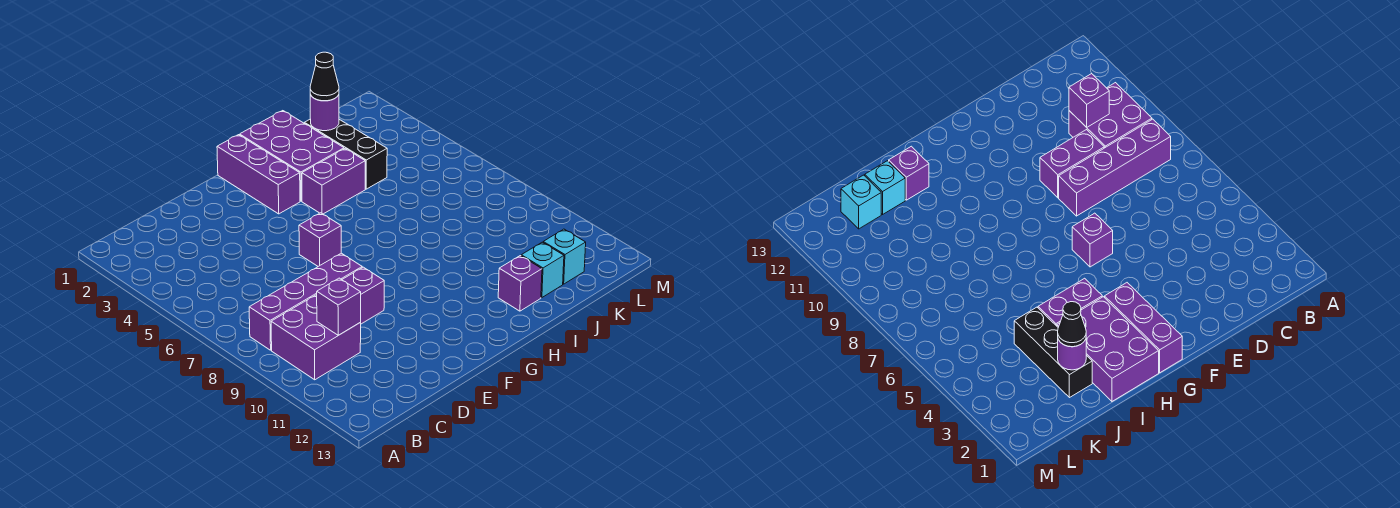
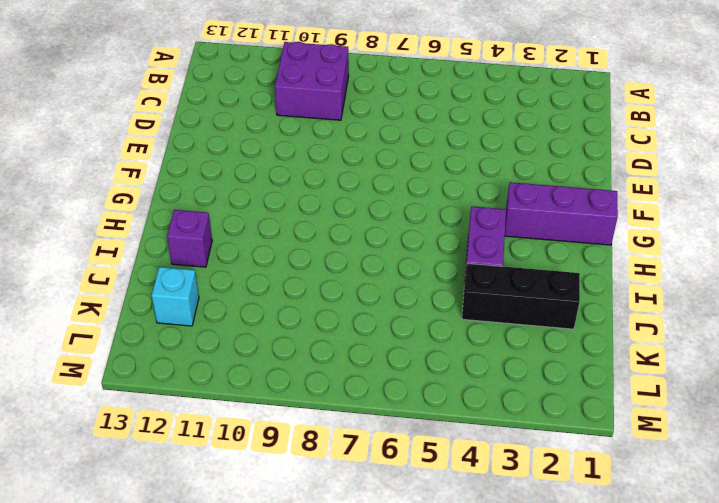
none -> purple 1x4 brick [249,253,362,350]
none -> purple 1x2 brick [342,267,384,324]
none -> purple 1x1 brick [299,213,341,266]

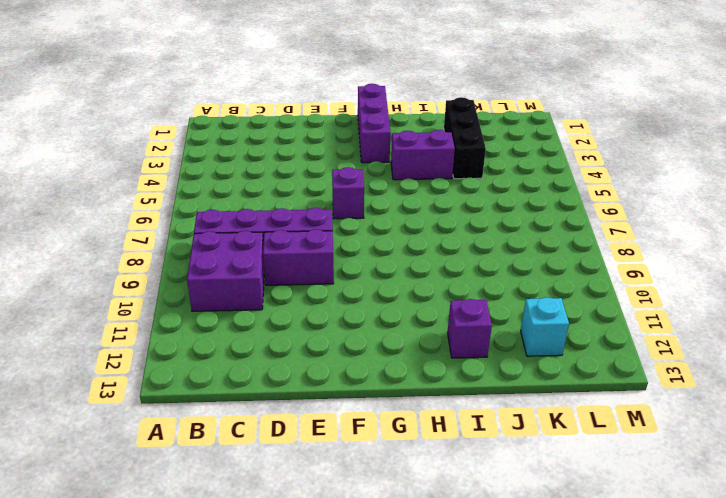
none -> purple 2x3 brick [240,111,344,201]
none -> cyan 1x1 brick [521,242,564,298]
none -> purple 1x1 brick [317,278,361,335]

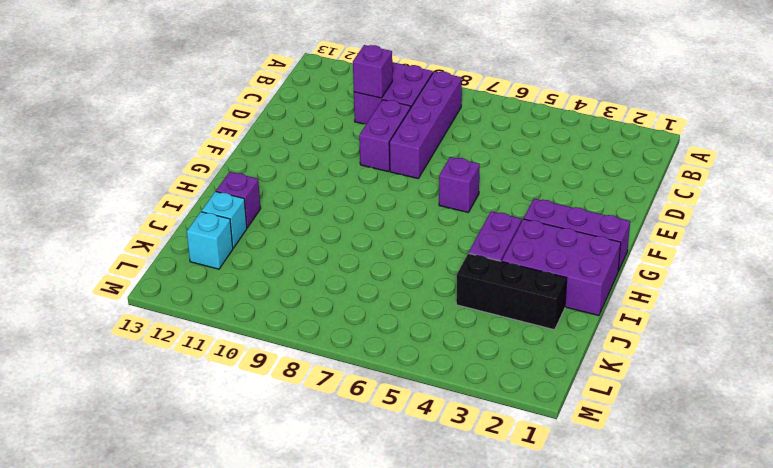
none -> purple 1x1 round brick [310,95,339,131]
none -> black 1x1 cone [310,52,339,101]

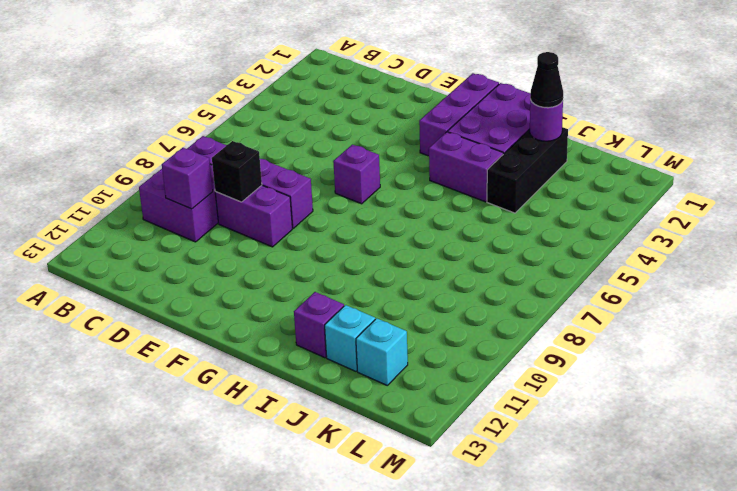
black 1x1 brick [212,141,262,202] -> none

